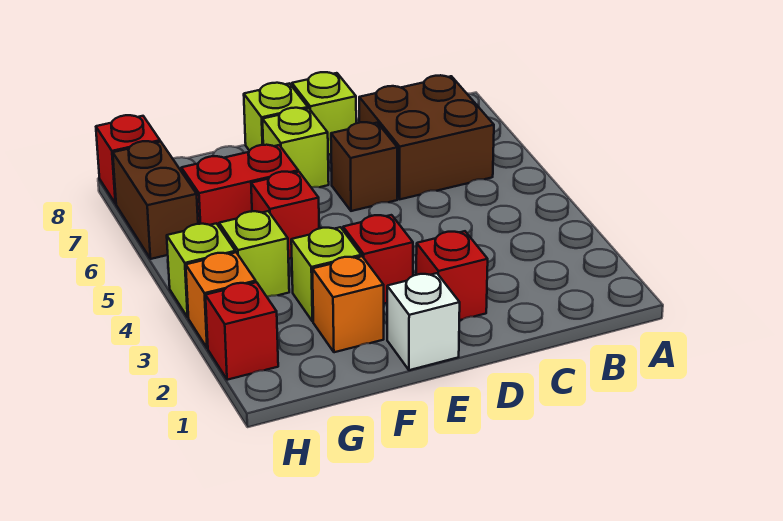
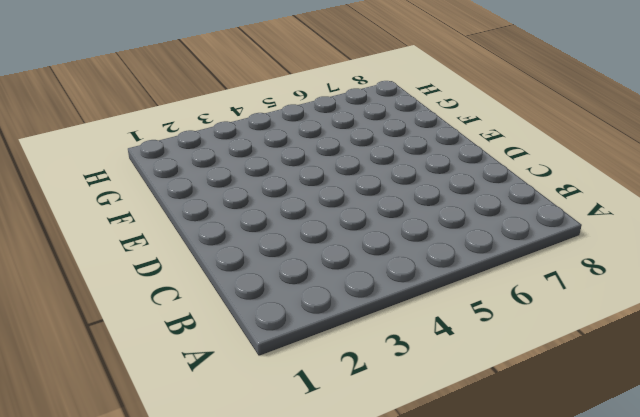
none -> brown 2x2 brick [359,75,494,199]
none -> red 1x1 brick [416,231,488,320]
none -> brown 1x1 brick [331,122,397,211]

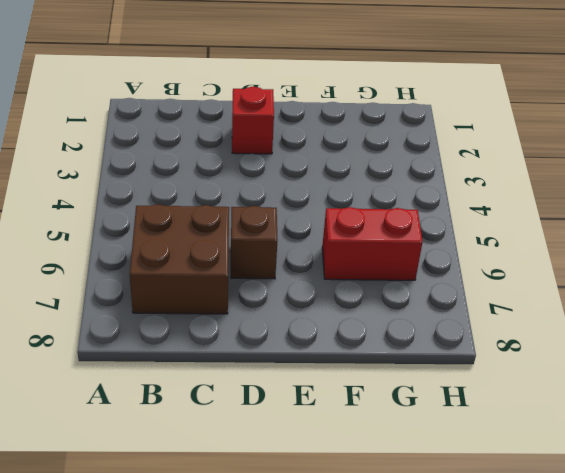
none -> lime 1x1 brick [292,72,356,155]
none -> white 1x1 brick [387,273,460,370]
none -> red 1x1 brick [343,215,413,304]

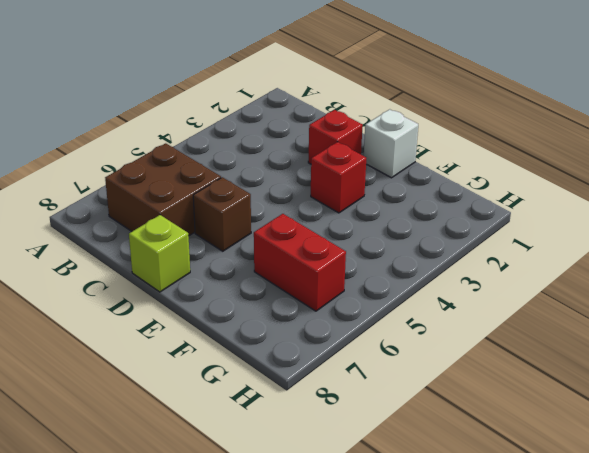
none -> lime 1x1 brick [263,108,329,187]
none -> lime 1x1 brick [244,83,308,151]
none -> orange 1x1 brick [312,256,384,352]

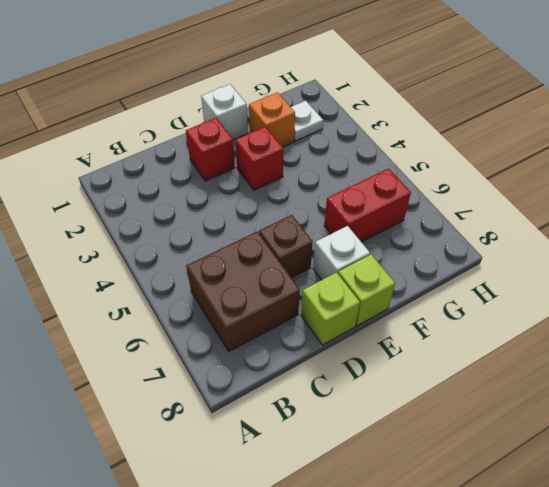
white 1x1 brick [313,226,370,280] -> lime 1x1 brick [263,108,329,187]
white 1x1 plate [291,101,323,141] -> none
none -> lime 1x1 brick [291,227,361,322]
none -> red 1x1 brick [251,172,319,259]
none -> lime 1x1 brick [219,211,289,297]

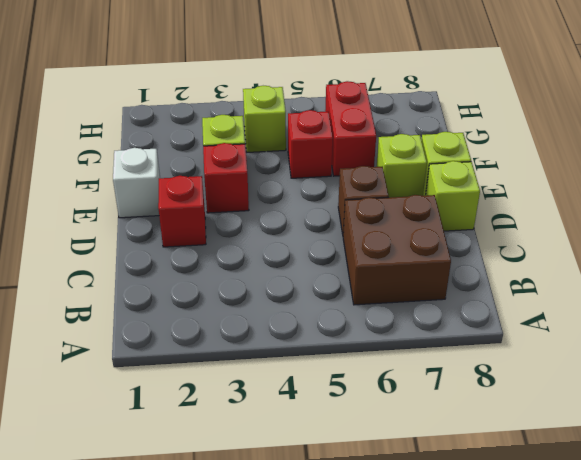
none -> orange 1x1 brick [312,256,384,352]
none -> red 1x1 brick [205,282,278,380]
none -> orange 1x1 brick [186,252,256,348]

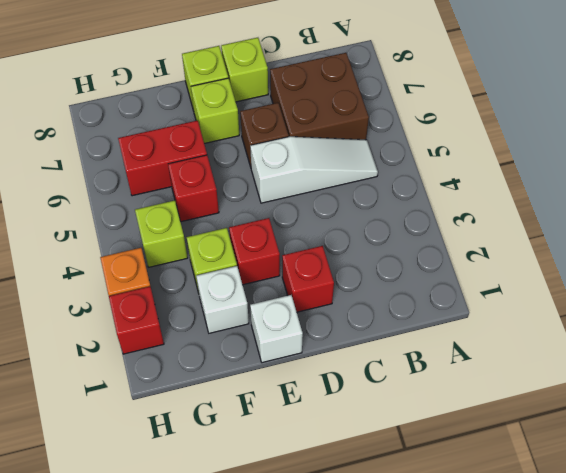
white 1x3 slope [250,137,378,203] -> none
white 1x1 brick [196,266,249,333] -> orange 1x1 brick [312,256,384,352]
none -> lime 1x1 brick [167,223,235,317]
none -> brown 1x2 brick [113,141,198,259]
none -> red 1x1 brick [96,115,160,204]

